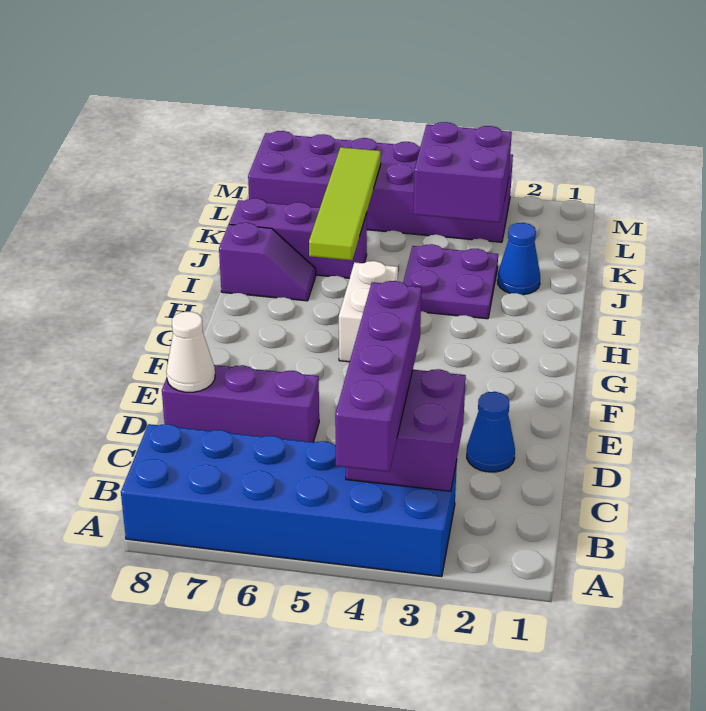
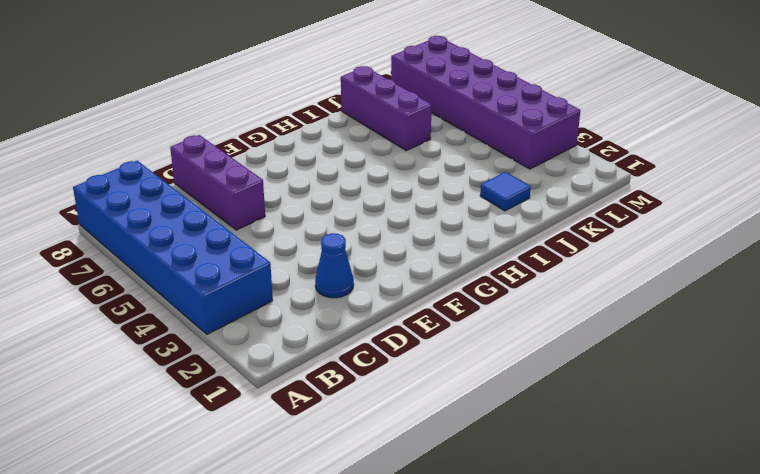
blue 1x1 tile [480,172,531,211] -> blue 1x1 cone [497,223,540,295]
none -> white 1x2 brick [339,261,398,362]
none -> purple 2x2 plate [403,244,498,319]
none -> purple 1x2 slope [219,223,316,301]

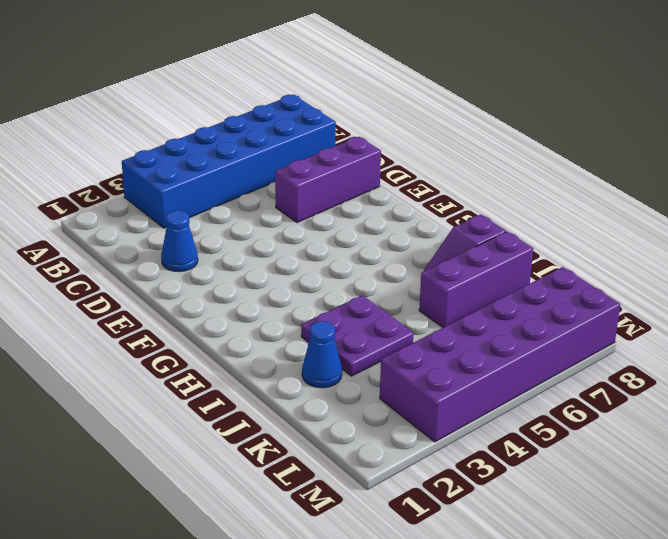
none -> white 1x2 brick [339,261,398,362]
none -> purple 2x2 brick [346,369,466,491]
none -> white 1x1 cone [166,311,215,392]

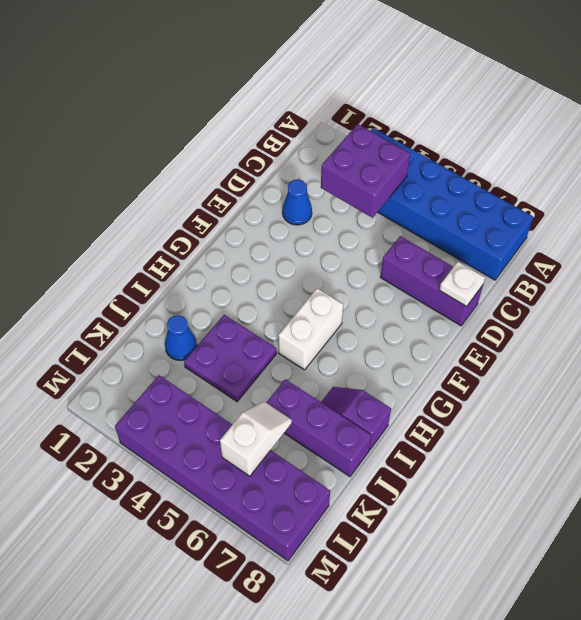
white 1x1 plate [439,262,485,306] -> white 1x1 cone [166,311,215,392]
white 1x2 slope [220,402,292,476] -> lime 1x4 tile [309,147,381,260]
none -> purple 2x2 brick [413,122,512,223]
none -> purple 1x4 brick [335,281,422,472]

